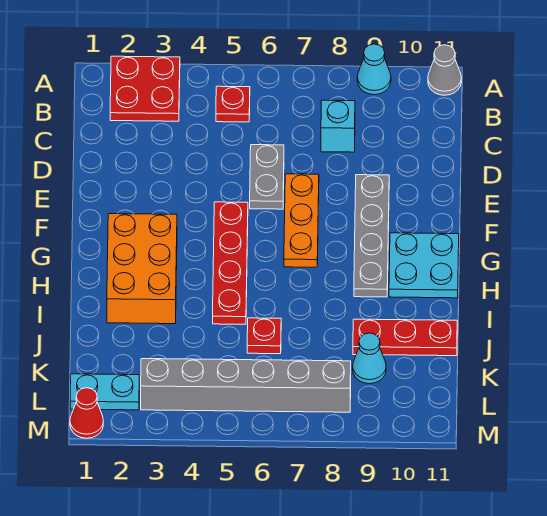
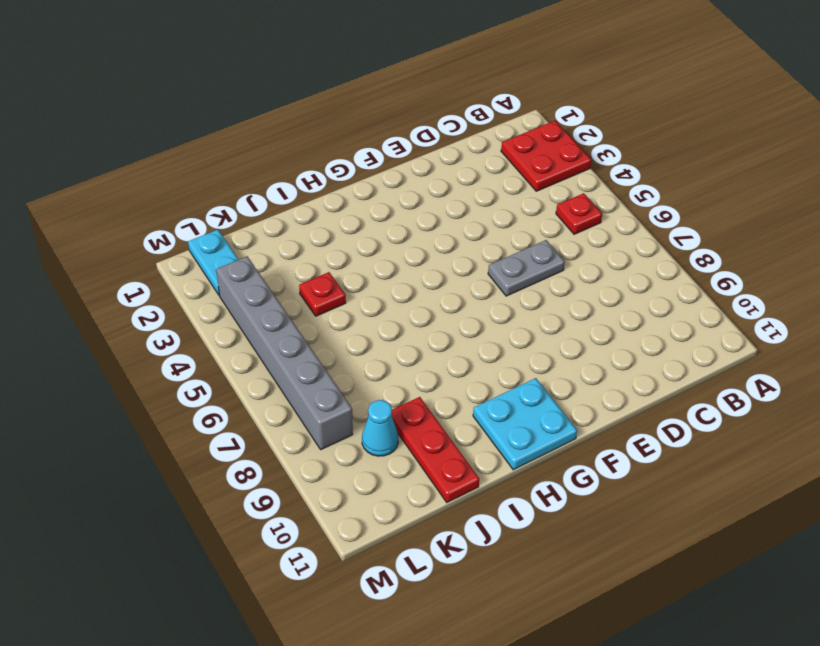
red 1x1 plate [299,272,346,316] -> red 1x1 plate moved to [247,318,281,354]
none -> cyan 1x1 cone [357,44,391,95]
none -> grey 1x1 cone [428,45,461,95]
none -> cyan 1x1 brick [321,100,355,152]

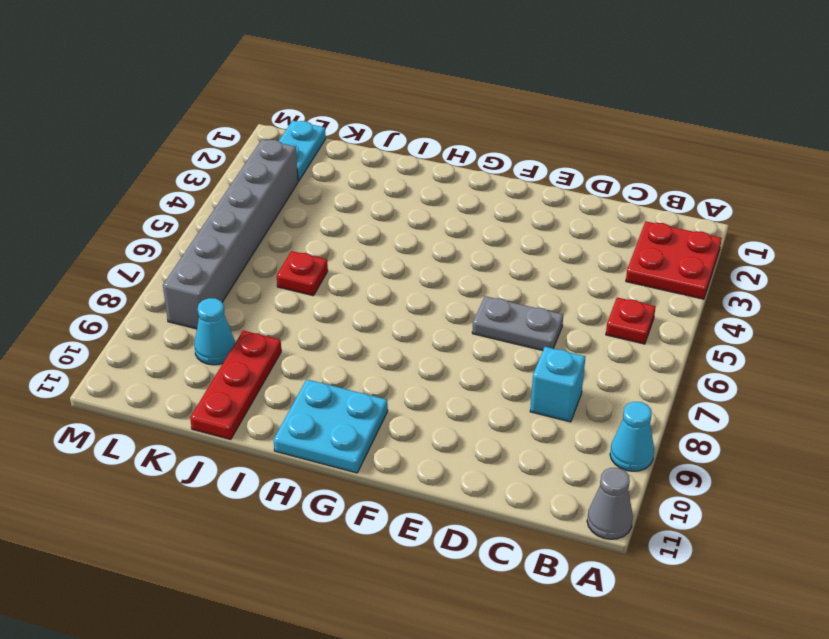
none -> orange 1x3 plate [284,174,319,267]
none -> grey 1x4 plate [354,175,389,297]
none -> red 1x4 plate [213,202,248,324]

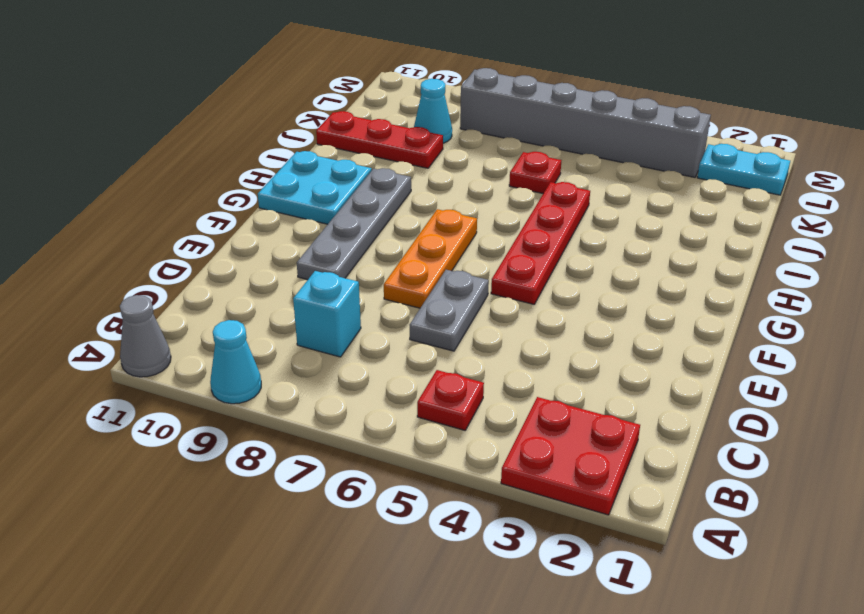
none -> orange 2x3 brick [107,214,177,324]
none -> red 1x1 cone [70,388,103,438]

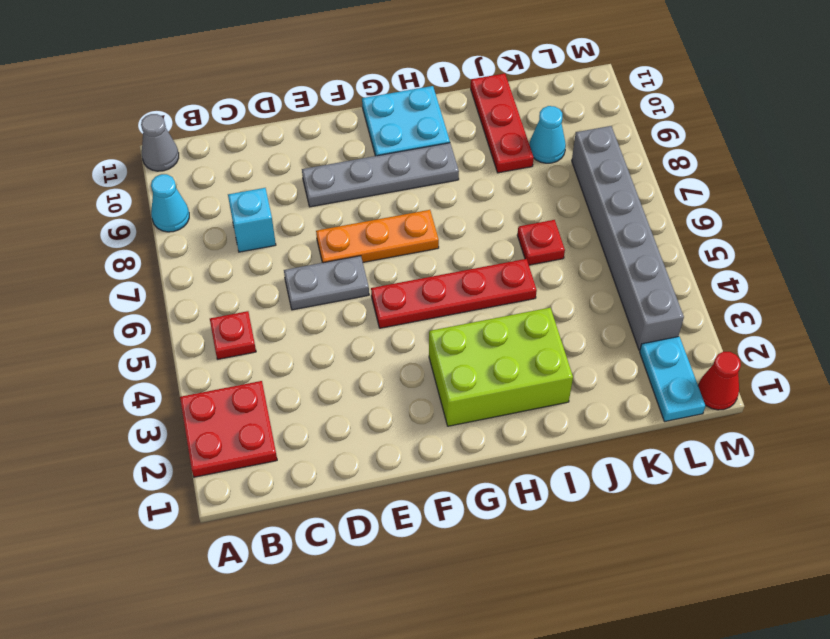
lime 2x3 brick [429,307,573,426] -> orange 2x3 brick [107,214,177,324]

